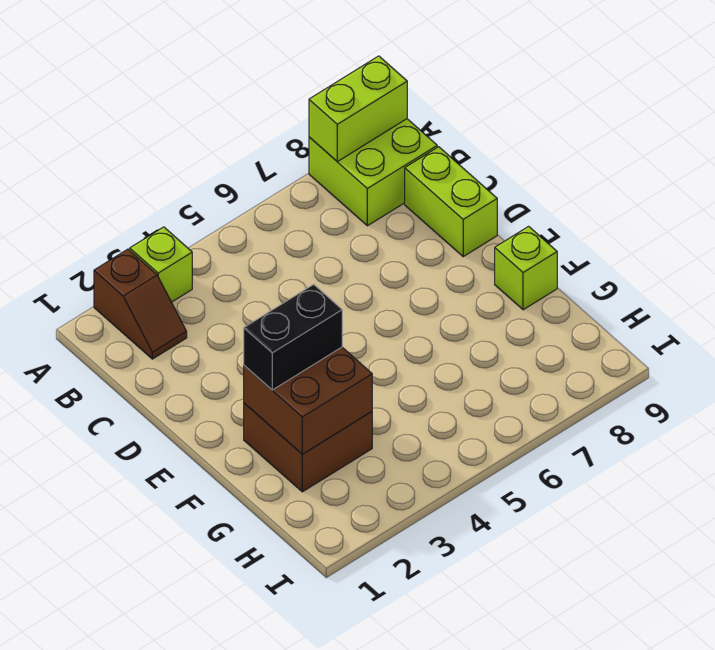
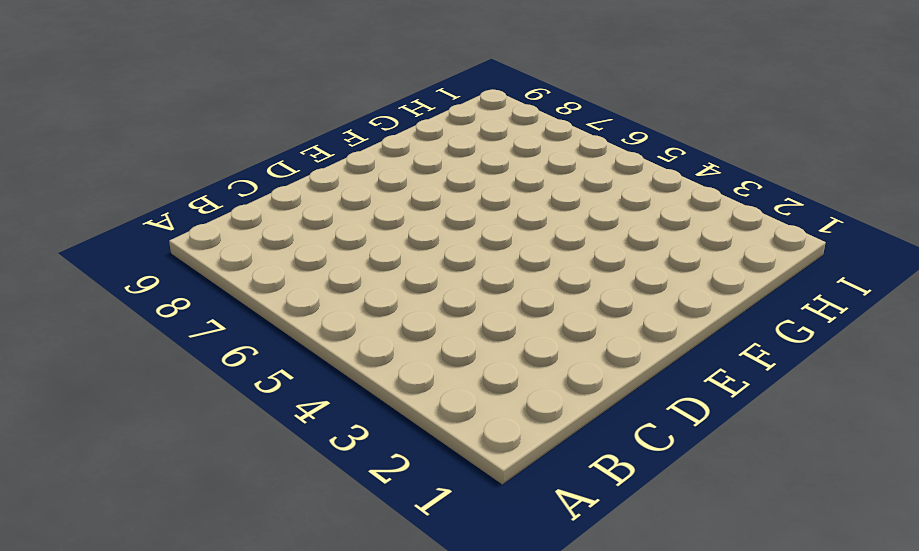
none -> brown 1x2 slope [94,249,187,359]
none -> lime 1x1 brick [130,227,192,302]

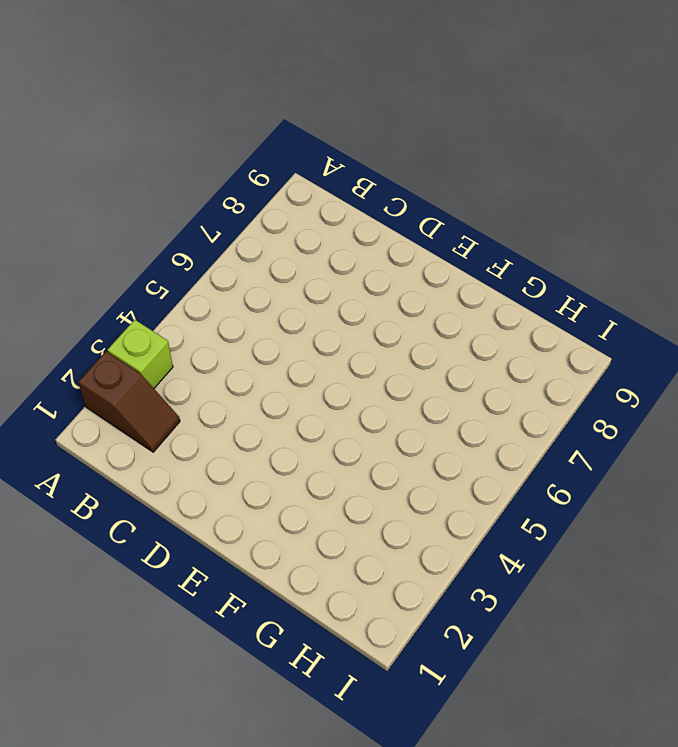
none -> lime 2x2 brick [309,119,437,226]
none -> lime 1x2 brick [405,147,497,257]

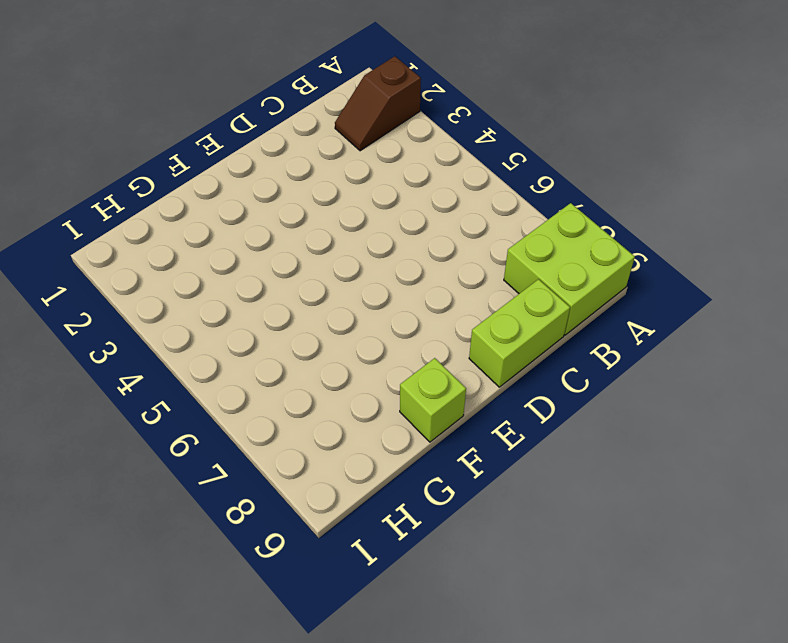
none -> lime 1x1 brick [130,227,192,302]
none -> brown 2x2 brick [244,403,372,492]

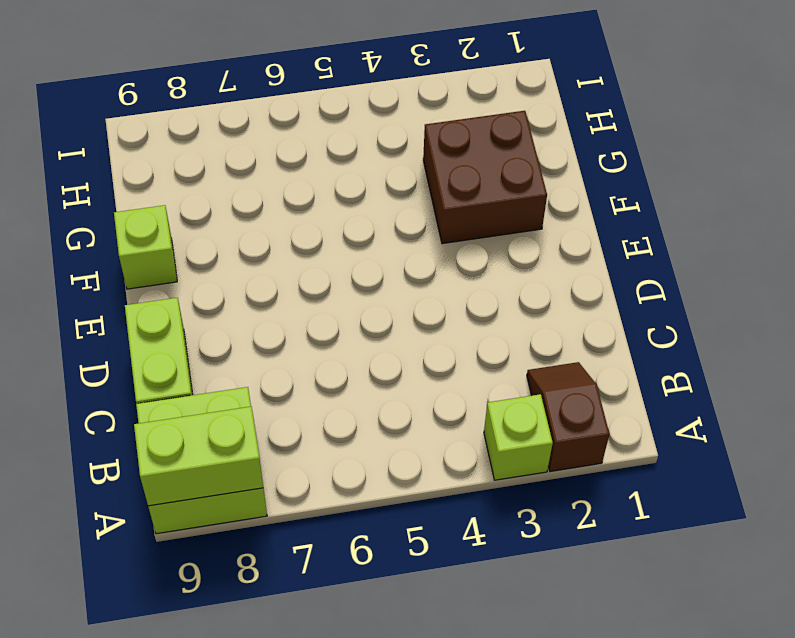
none -> brown 2x2 brick [244,347,372,454]
none -> black 1x2 brick [244,284,342,390]

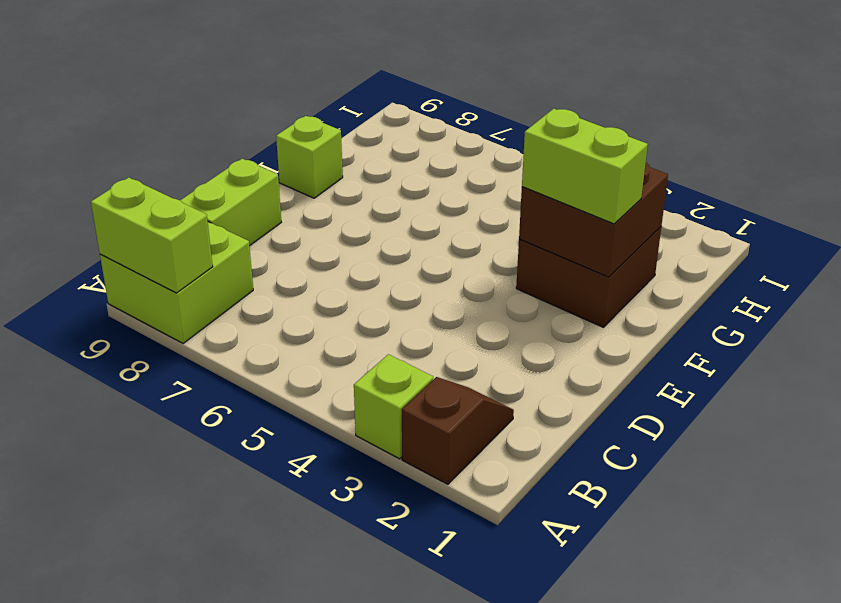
lime 1x2 brick [522,109,648,224] -> black 1x2 brick [244,284,342,390]

